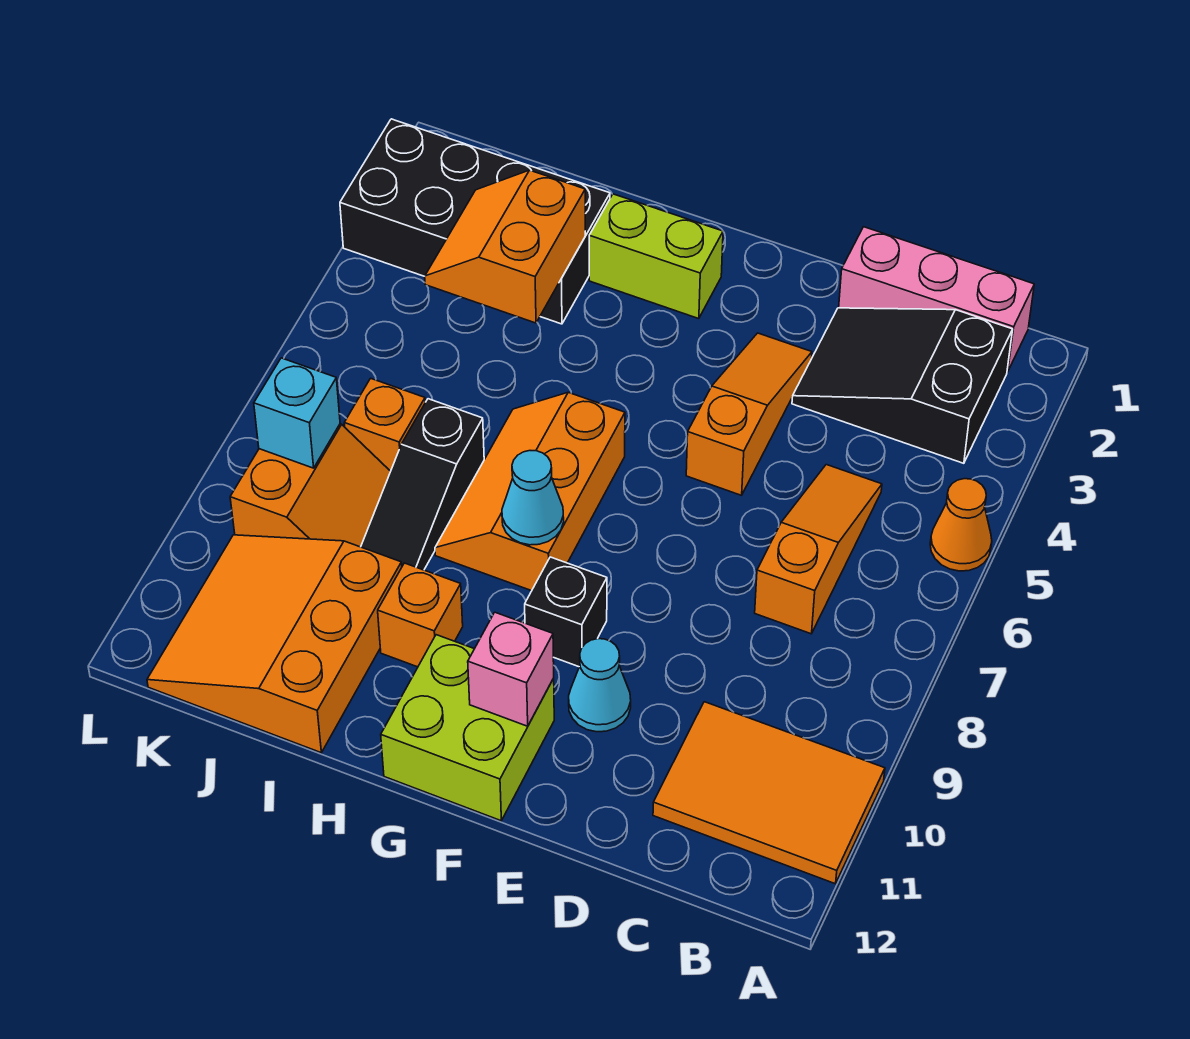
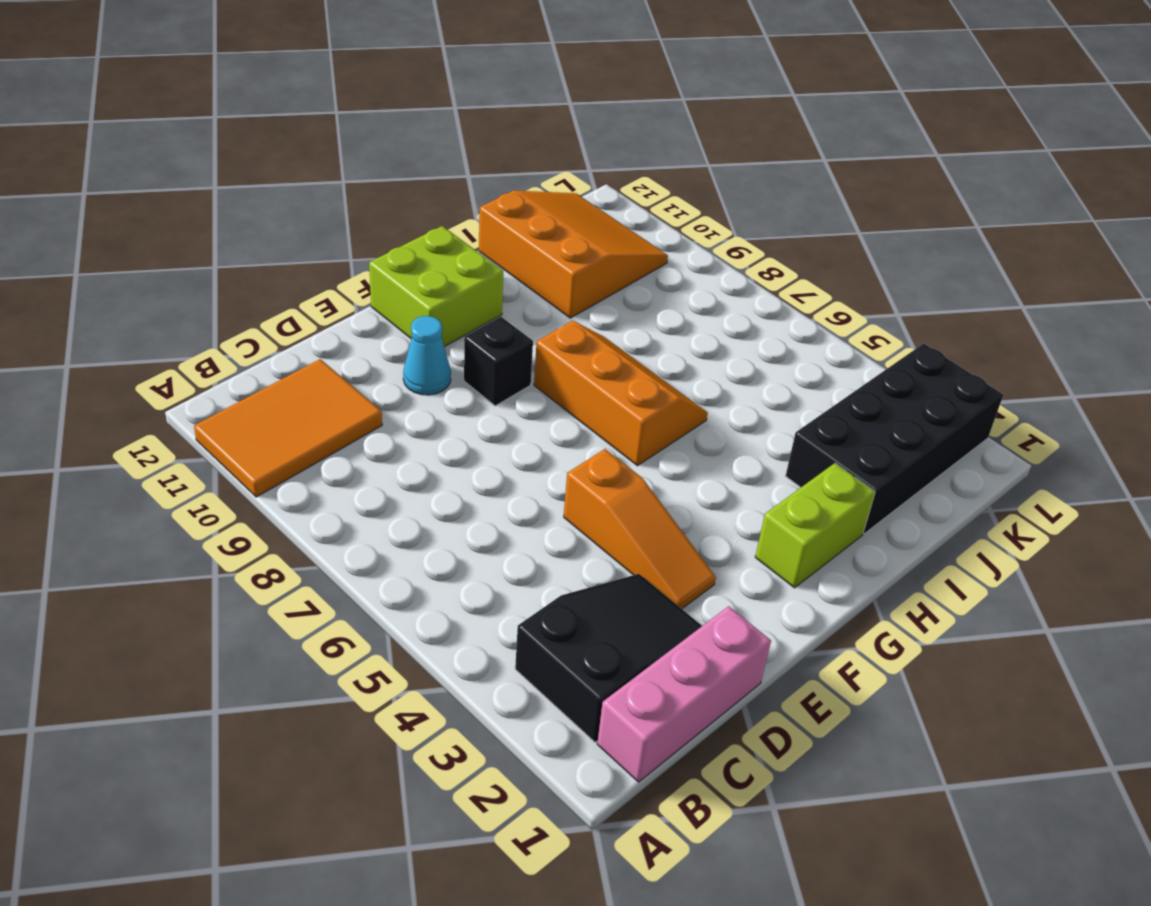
none -> orange 1x1 cone [930,479,992,571]
none -> orange 1x3 slope [755,465,882,634]
none -> orange 1x1 brick [378,563,463,667]

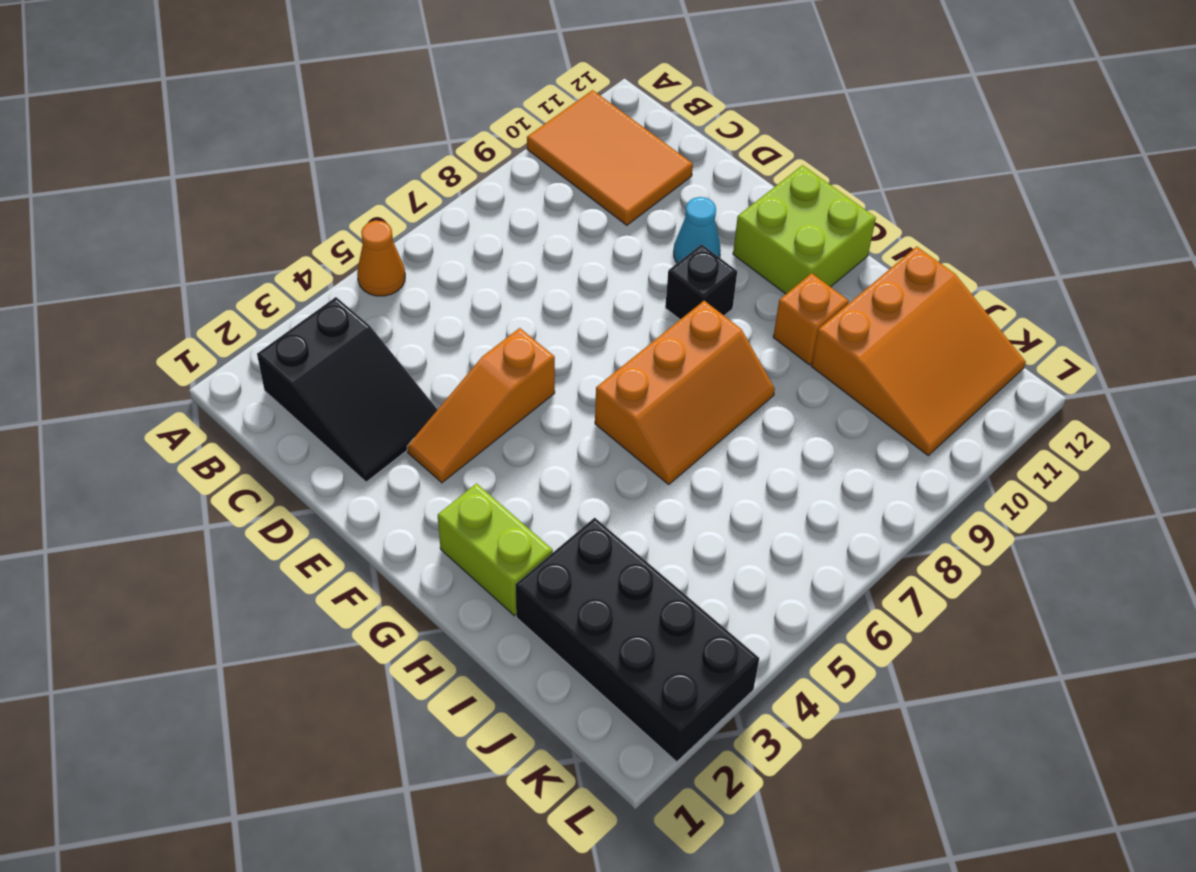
none -> pink 1x3 brick [839,227,1034,372]
none -> orange 1x3 slope [755,465,882,634]
none -> black 1x3 slope [361,399,484,570]

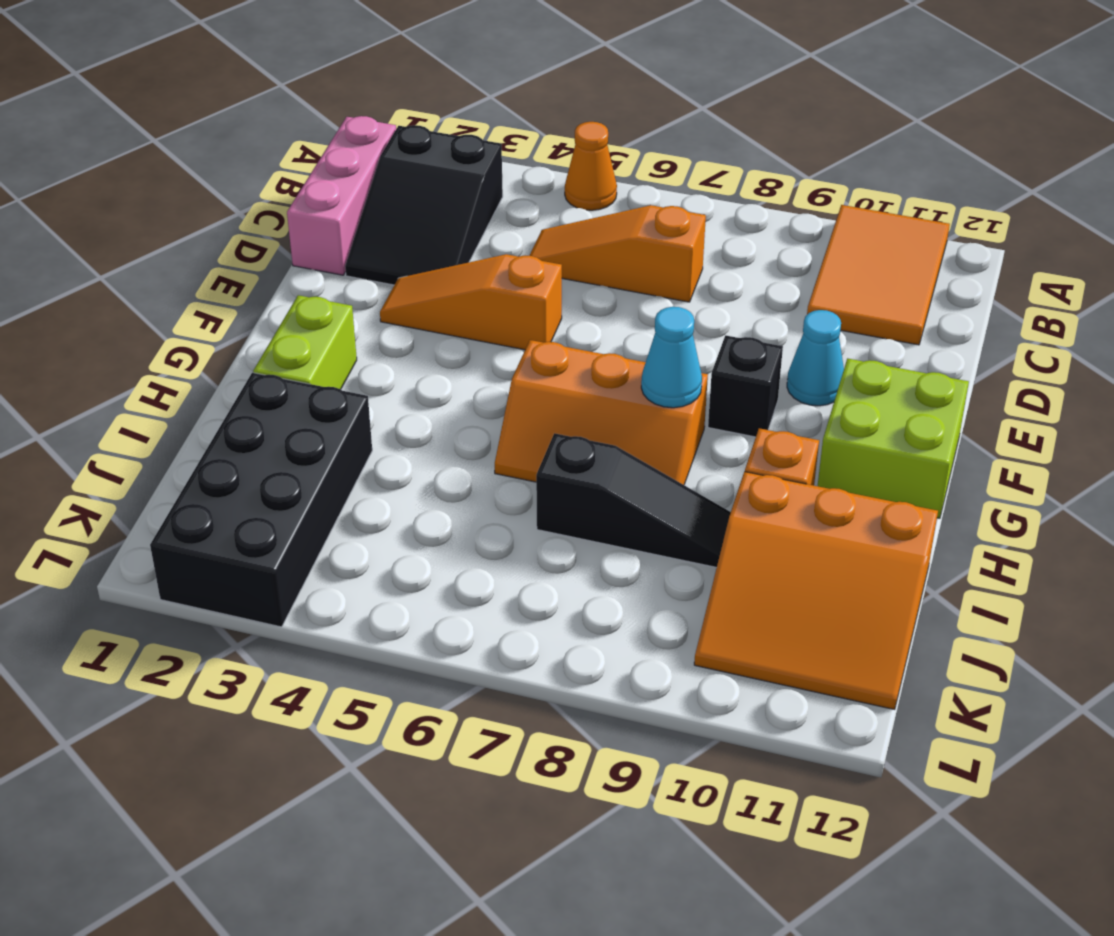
none -> orange 1x1 brick [344,378,425,471]
none -> orange 2x2 slope [230,424,391,547]
none -> pink 1x1 brick [468,612,554,726]

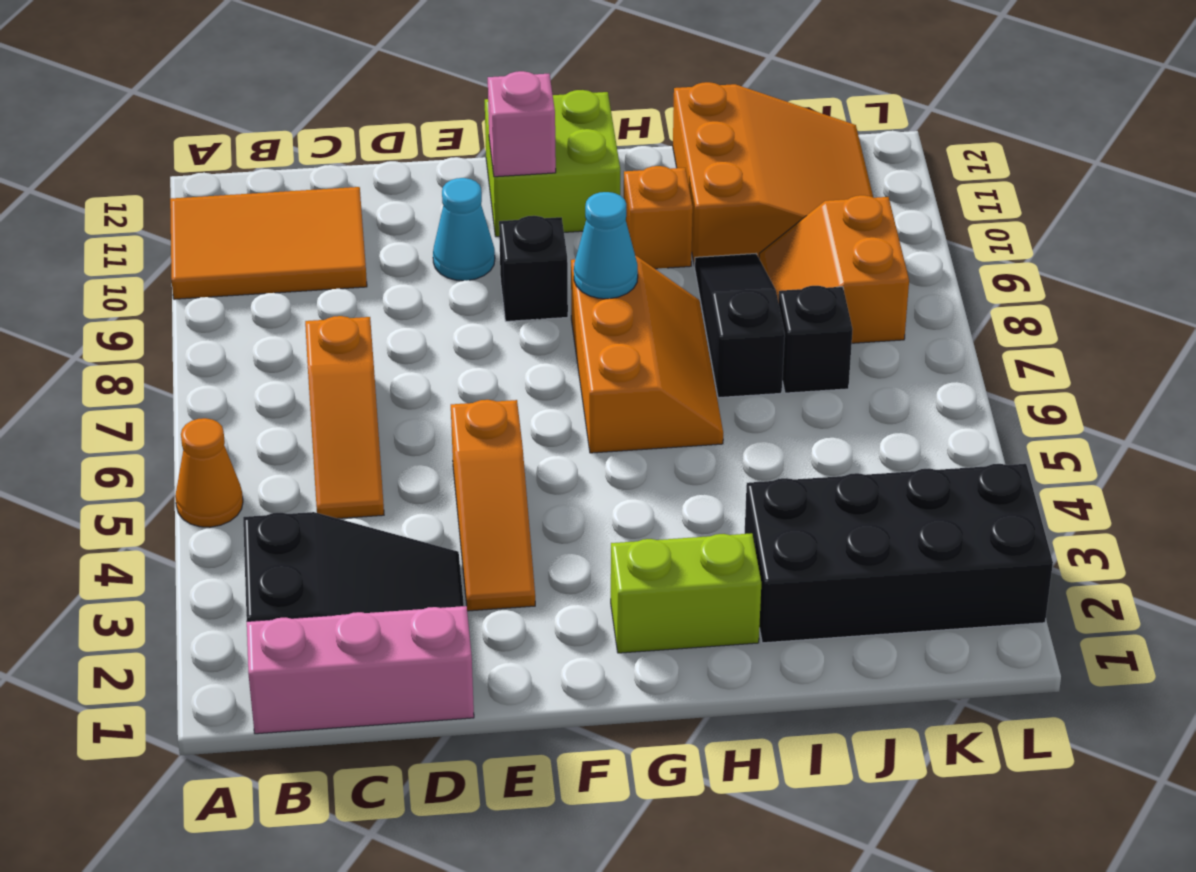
black 1x1 brick [779,286,853,393] -> orange 1x1 brick [344,378,425,471]
none -> orange 2x2 slope [425,170,585,323]
none -> cyan 1x1 brick [254,358,340,468]

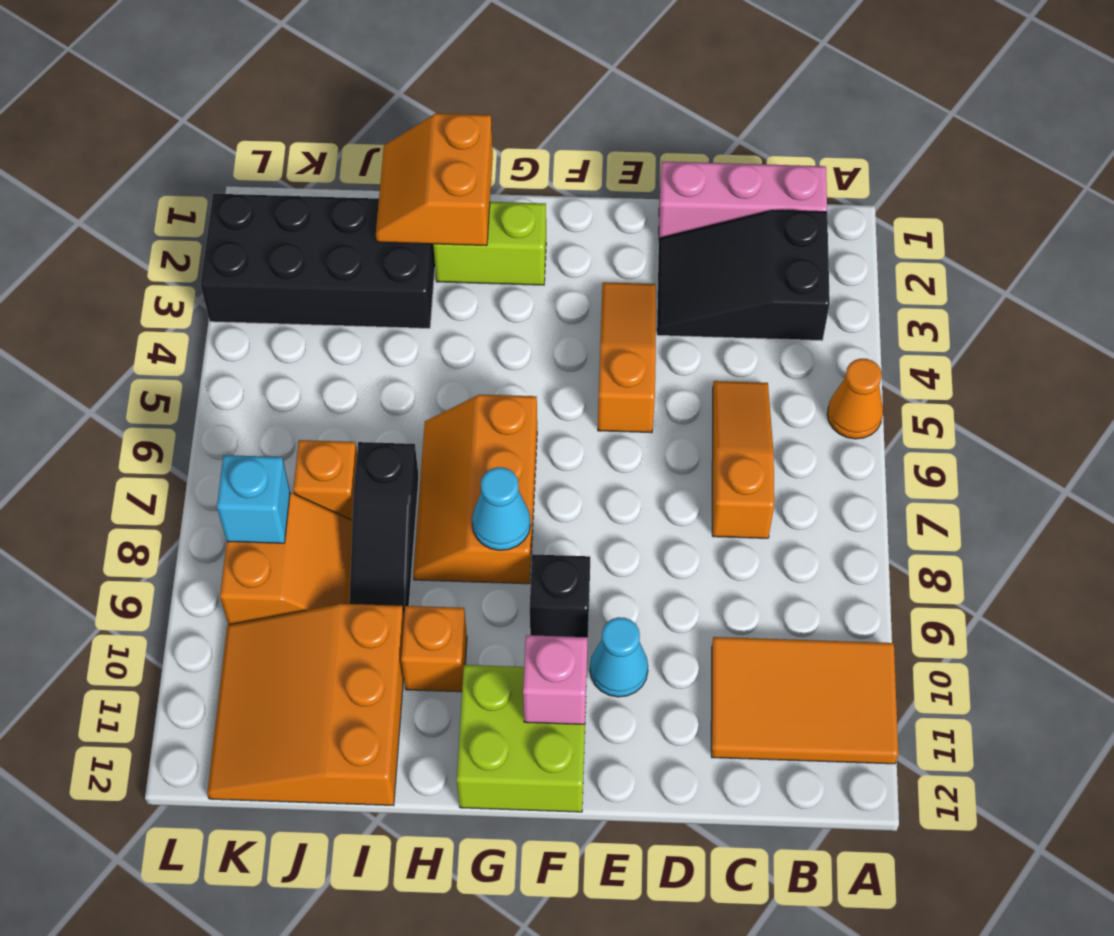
orange 2x2 slope [376,113,493,246] -> orange 2x2 slope moved to [425,170,585,323]

